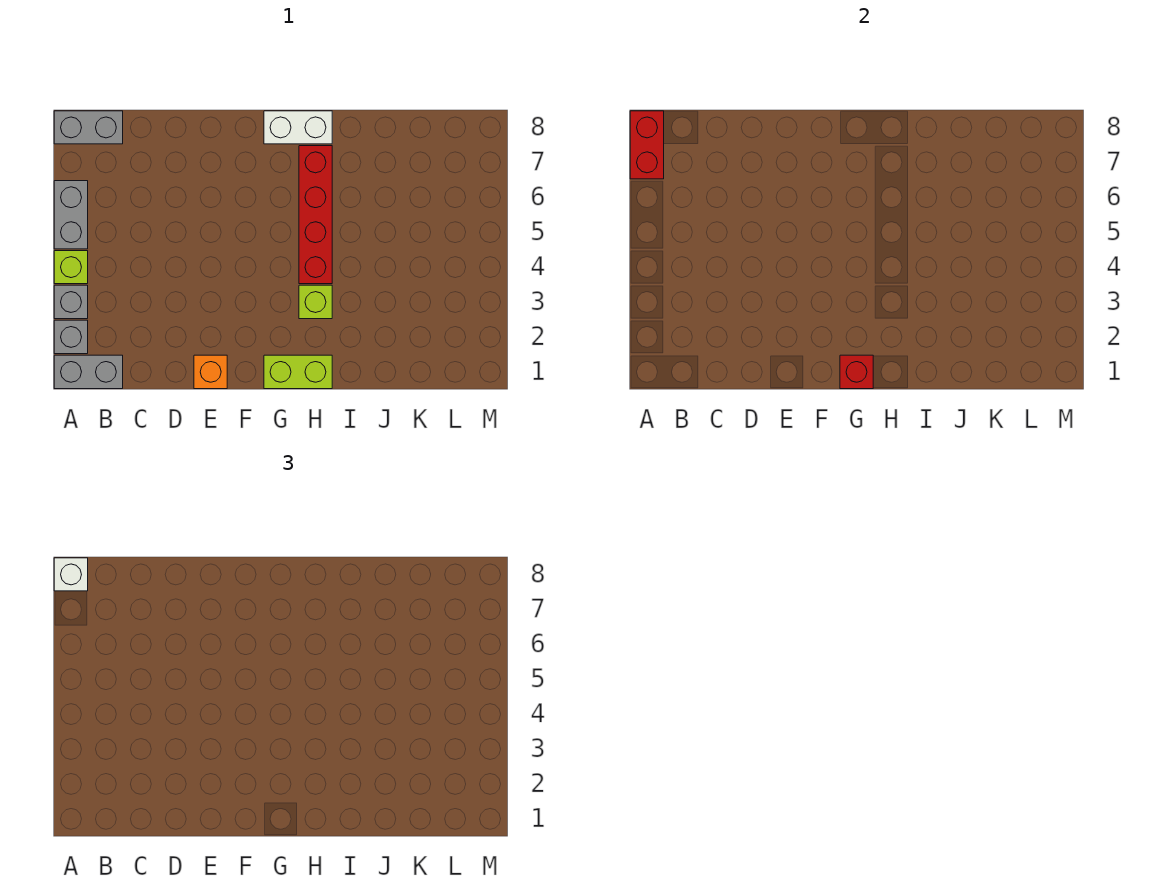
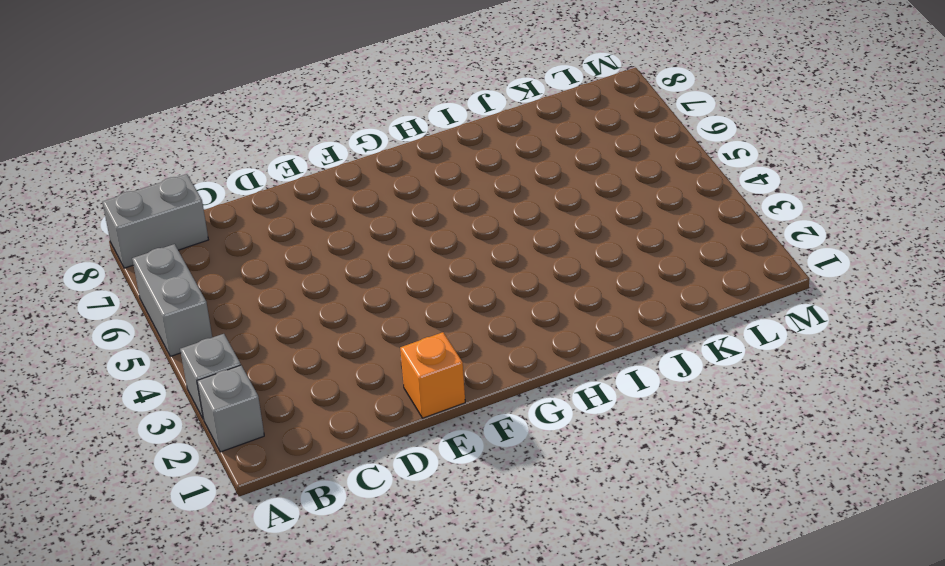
none -> grey 1x2 brick [54,355,123,389]
none -> lime 1x1 brick [54,251,88,284]
none -> lime 1x2 brick [264,355,332,389]

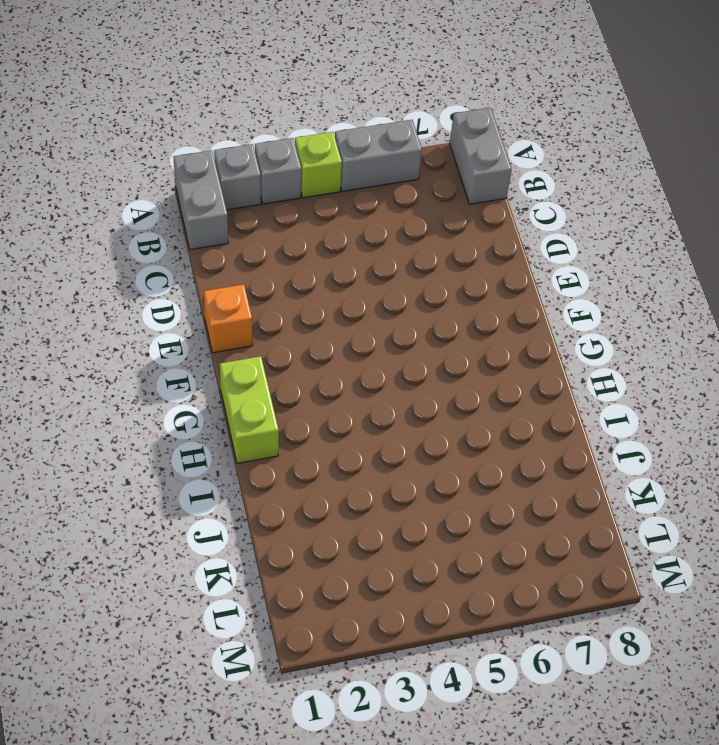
none -> white 1x2 brick [264,111,332,144]
none -> lime 1x1 brick [299,285,332,319]
none -> red 1x4 brick [299,146,332,284]

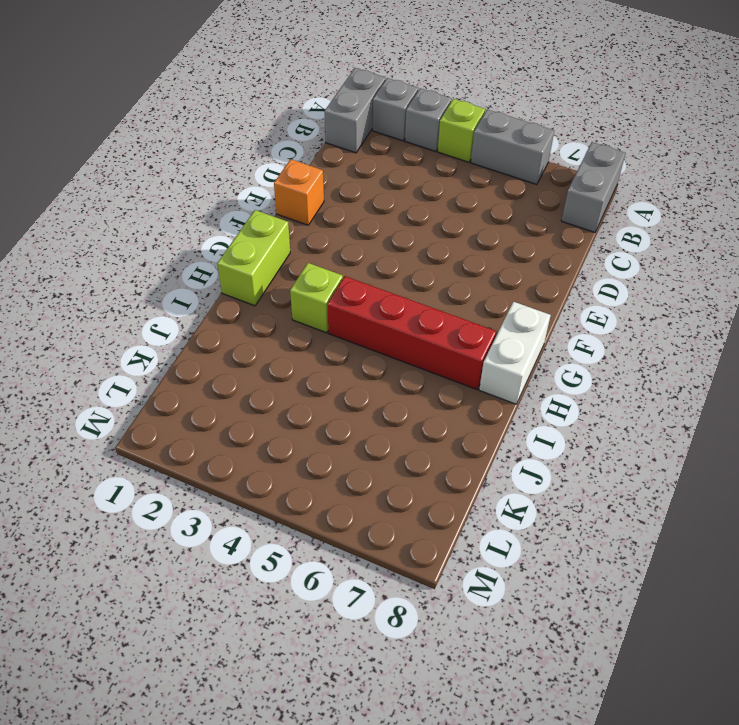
none -> red 1x2 brick [630,111,664,179]
none -> red 1x1 brick [840,355,873,389]
none -> white 1x1 brick [54,558,88,591]

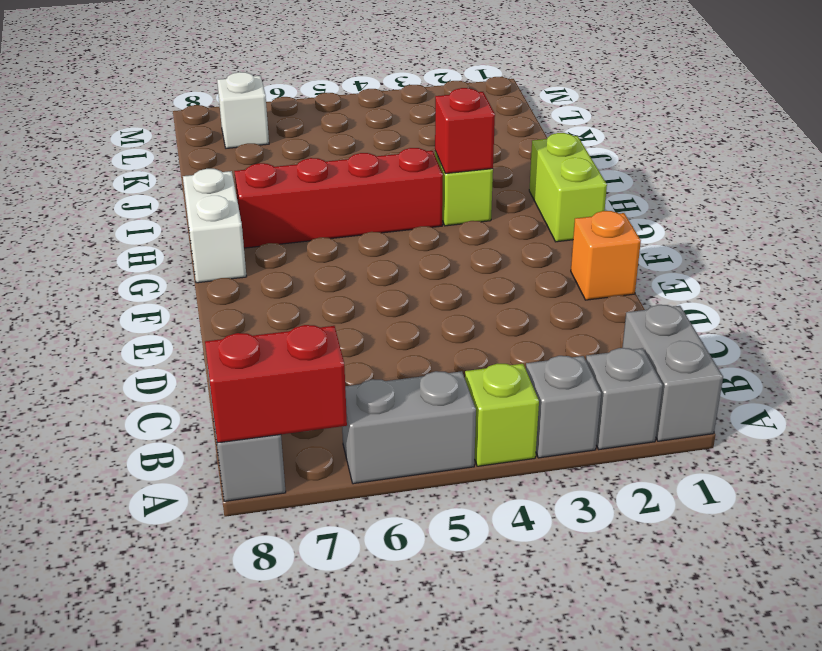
red 1x1 brick [435,88,495,174] -> red 1x1 brick moved to [840,355,873,389]
white 1x1 brick [217,72,269,148] -> white 1x1 brick moved to [54,558,88,591]

